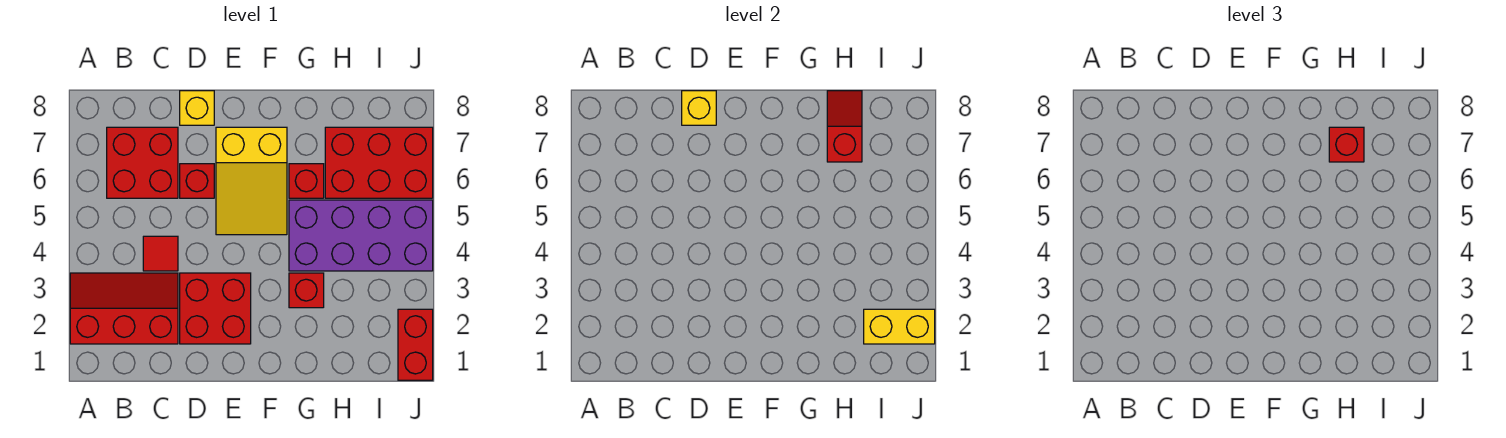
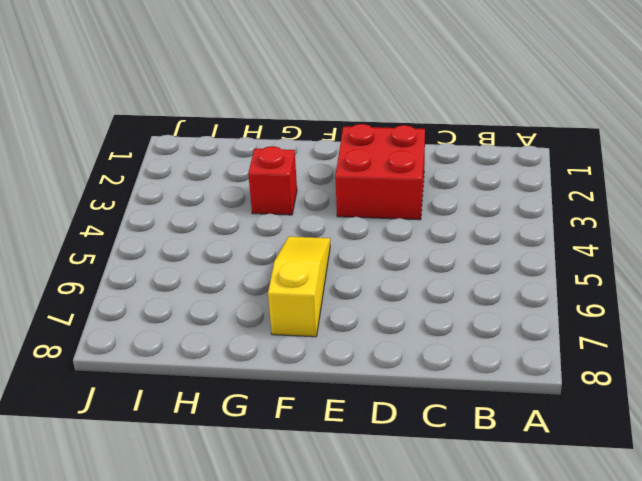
yellow 1x3 slope [268,237,330,337] -> yellow 2x3 slope [216,127,287,235]
none -> red 2x3 slope [70,273,178,344]
none -> red 2x2 brick [107,127,178,198]
none -> red 1x1 tile [143,236,178,271]

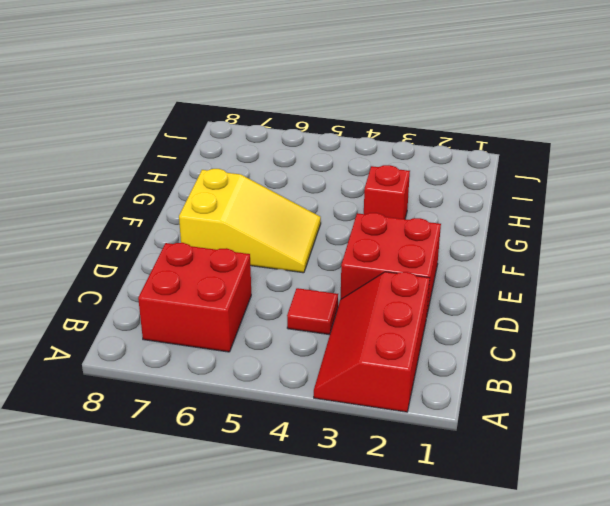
none -> red 1x1 brick [180,164,214,198]
none -> yellow 1x1 brick [180,91,214,125]
none -> purple 2x4 brick [289,200,433,271]

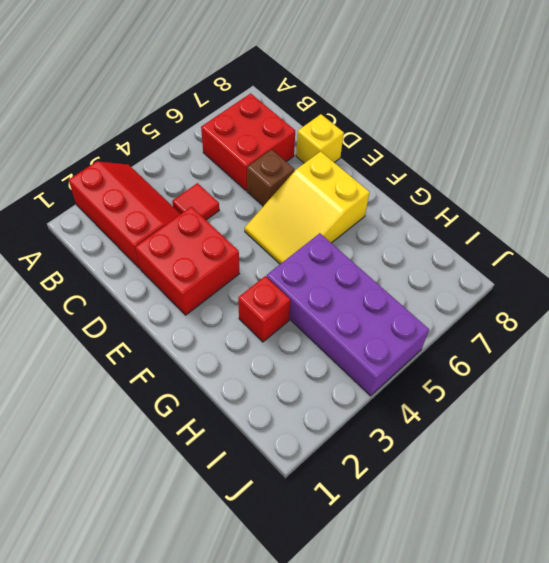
brown 1x1 brick [247,150,294,206] -> red 1x1 brick [180,164,214,198]
none -> red 1x1 brick [289,164,324,198]
none -> red 2x3 brick [325,127,433,198]
none -> red 1x2 brick [398,309,433,380]

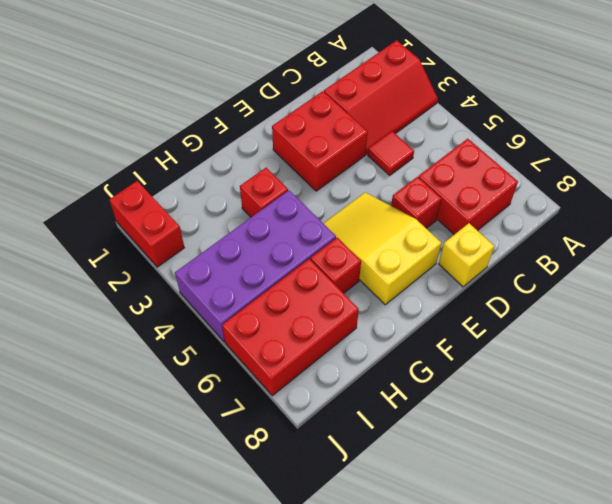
none -> yellow 1x1 brick [682,91,716,125]
none -> red 1x2 slope [827,91,862,162]
none -> yellow 1x2 brick [864,309,935,344]

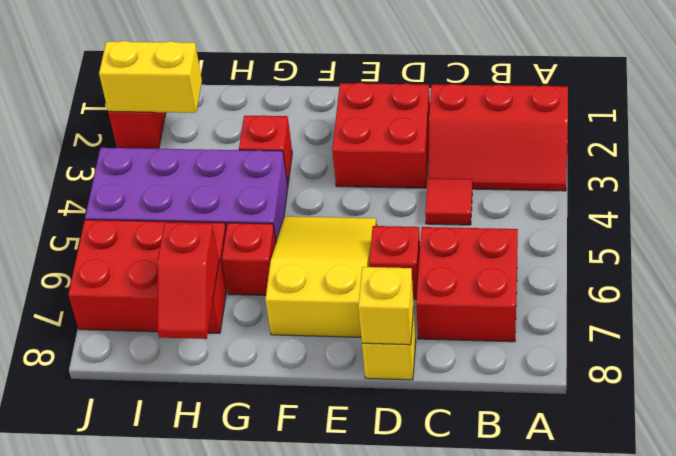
none -> red 1x1 brick [1329,127,1364,162]

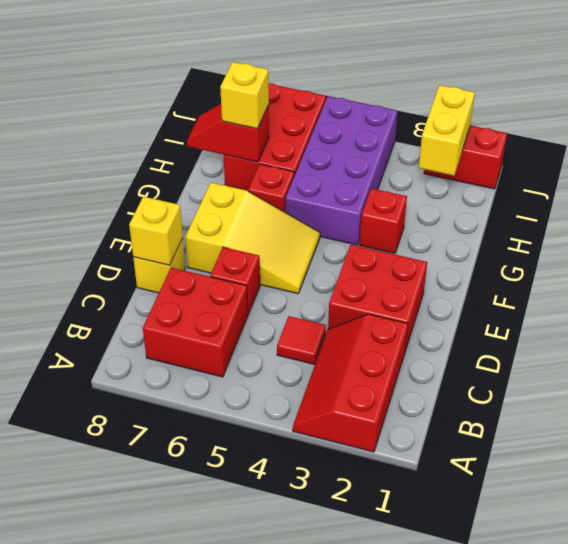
yellow 1x1 brick [220,62,269,129] -> red 1x1 brick [1329,127,1364,162]

